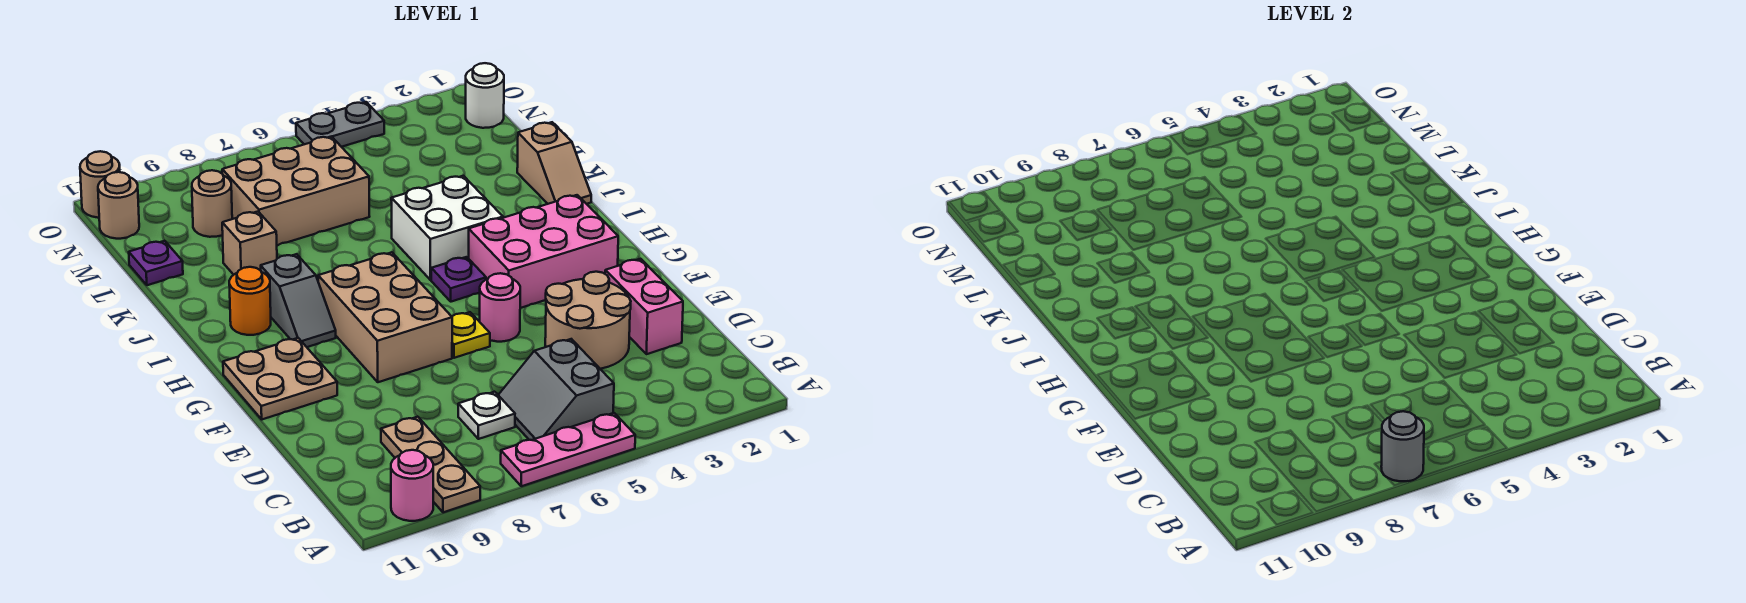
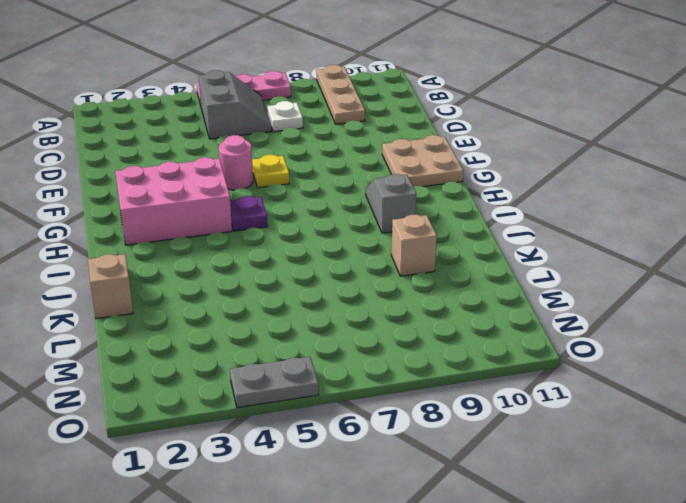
none -> pink 1x1 round brick [391,450,433,521]
none -> pink 1x2 brick [605,259,683,354]
none -> tan 2x2 round brick [545,272,631,369]

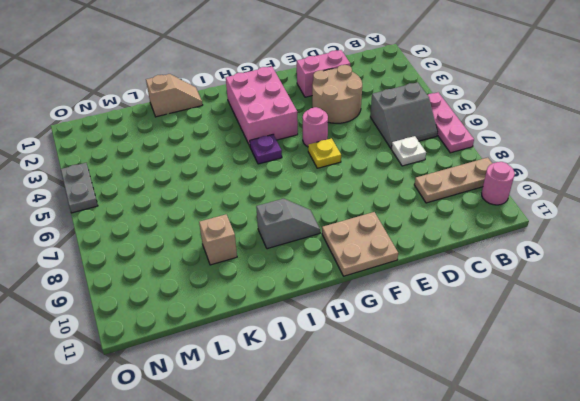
none -> tan 2x3 brick [318,252,452,382]
none -> white 2x2 brick [391,176,503,280]
none -> orange 1x1 round brick [229,267,271,335]

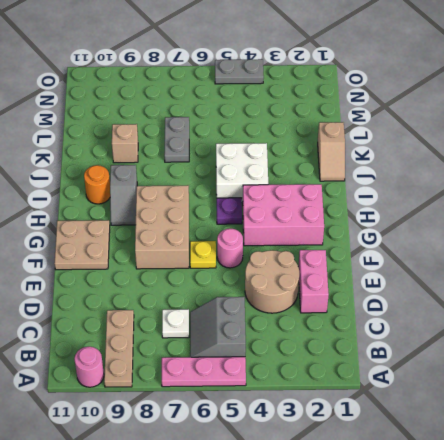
grey 1x2 plate [164,117,189,162] -> tan 2x3 brick [222,136,370,245]
none -> purple 1x1 plate [129,241,183,285]
none -> tan 1x1 round brick [192,170,232,237]
none -> white 1x1 round brick [466,63,504,128]

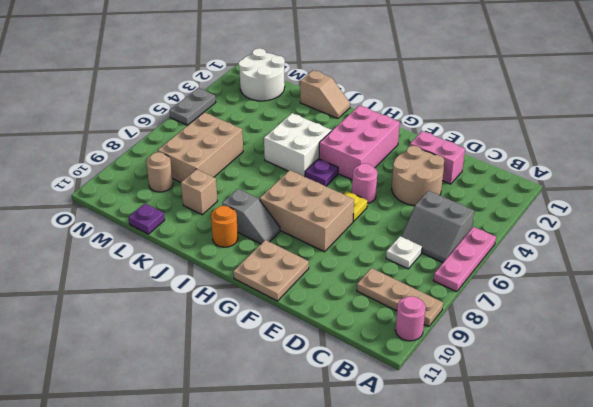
white 2x2 round brick [239,48,285,101] -> white 1x1 round brick [466,63,504,128]
none -> tan 1x1 round brick [98,172,139,239]
none -> tan 1x1 round brick [80,151,120,218]
none -> grey 1x1 round brick [1381,411,1424,481]

